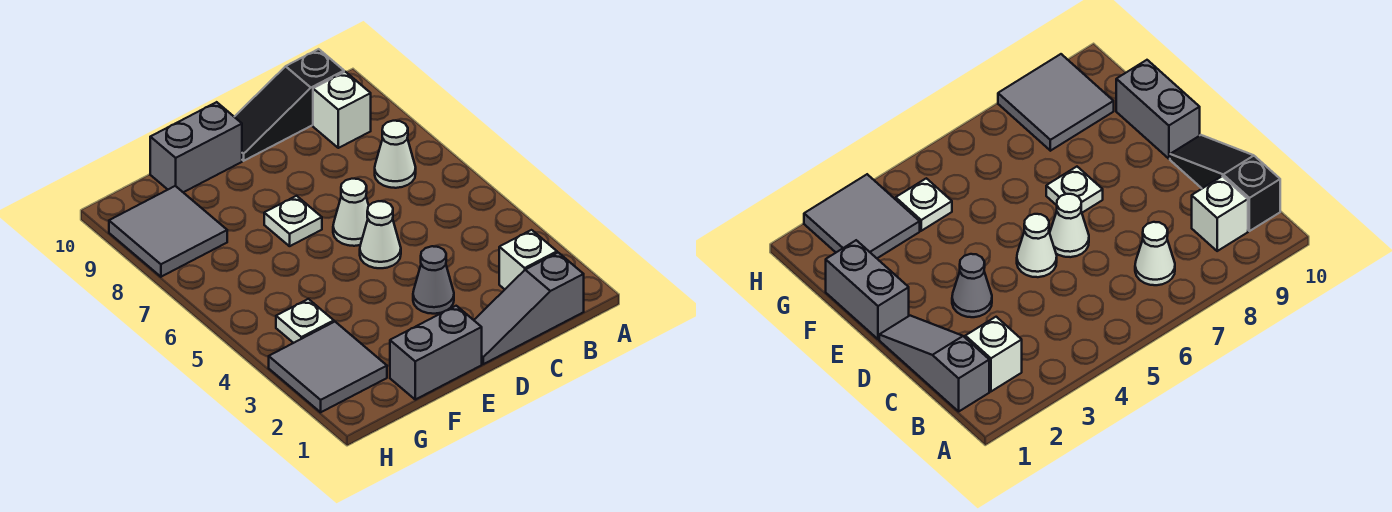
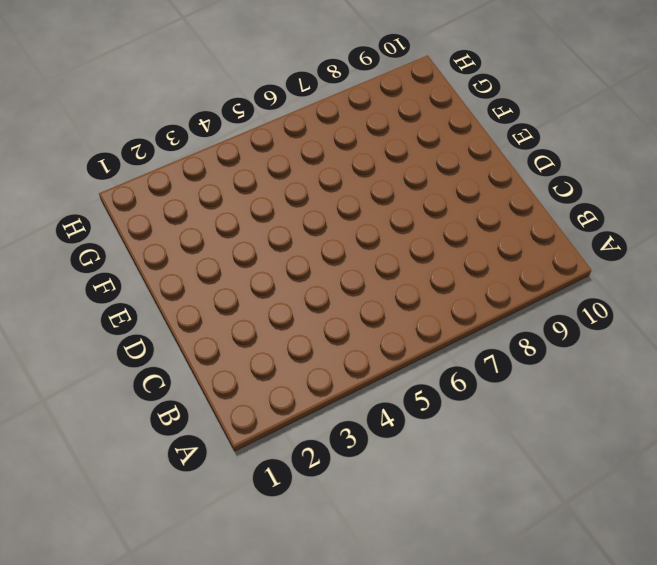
none -> grey 1x3 slope [474,253,584,364]
none -> white 1x1 brick [499,230,557,289]
none -> white 1x1 cone [375,121,416,188]

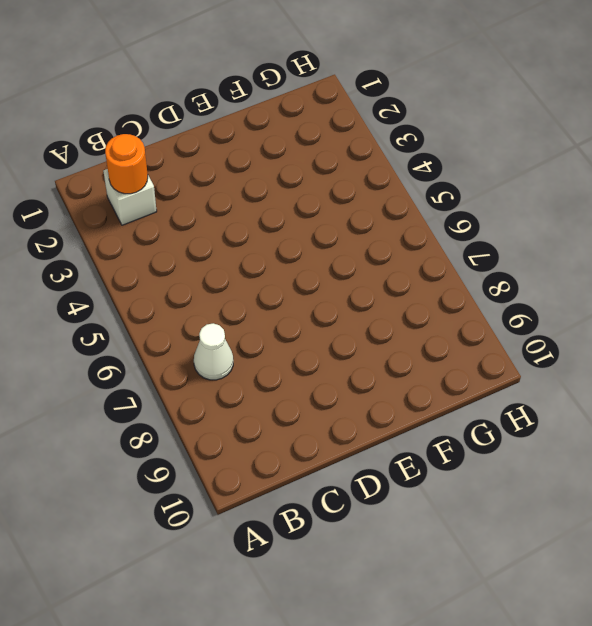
orange 1x1 round brick [105,134,148,194] -> none
none -> grey 1x3 slope [474,253,584,364]
none -> white 1x1 brick [313,72,371,148]
none -> black 1x3 slope [235,49,344,161]

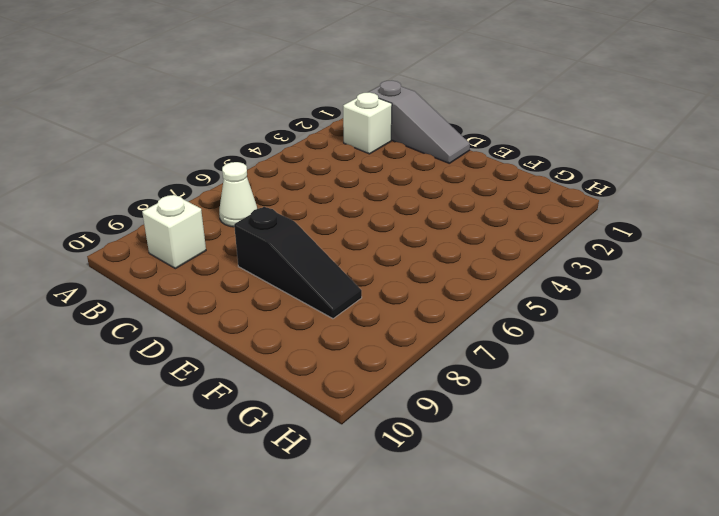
black 1x3 slope [234,207,362,319] -> black 1x3 slope moved to [235,49,344,161]
none -> grey 1x1 cone [413,246,454,314]
none -> white 1x1 cone [360,201,401,268]
none -> white 1x1 cone [333,179,369,246]

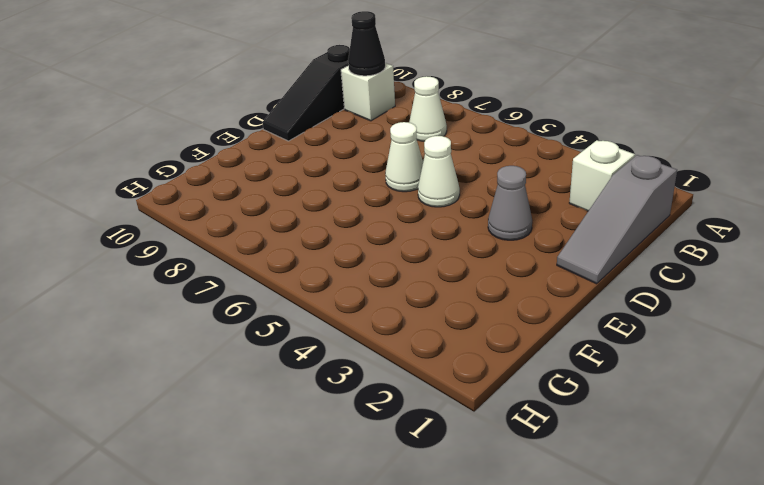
black 1x1 cone [348,11,385,76] -> none
none -> grey 1x2 brick [390,306,482,400]
none -> white 1x1 plate [264,196,322,246]
none -> grey 1x2 brick [150,102,242,192]

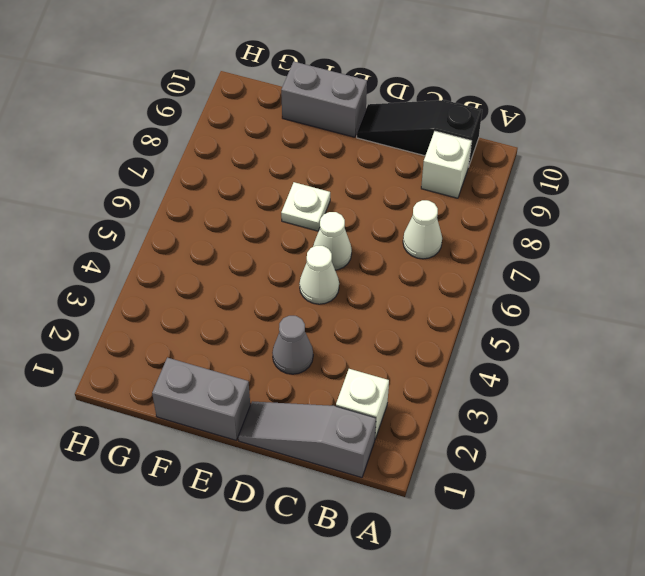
none -> grey 2x2 tile [269,322,387,412]
none -> white 1x1 plate [276,299,334,343]
none -> grey 2x2 tile [109,186,227,277]

